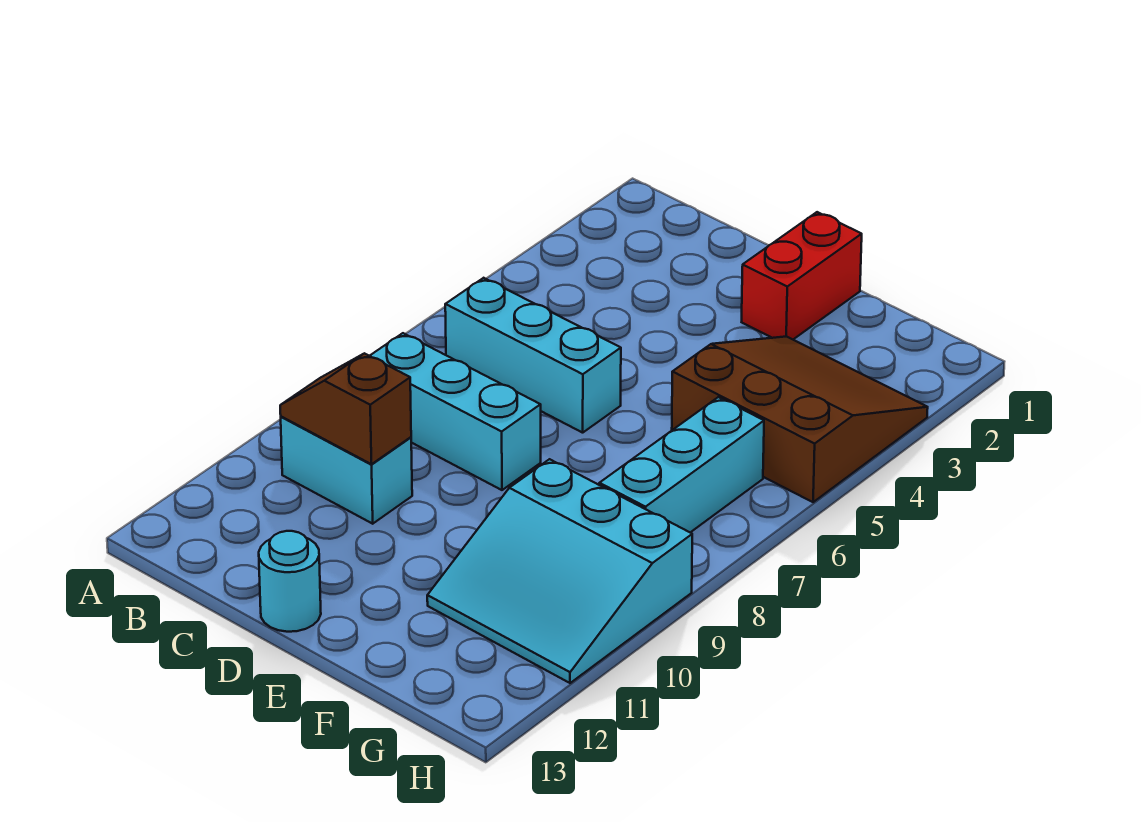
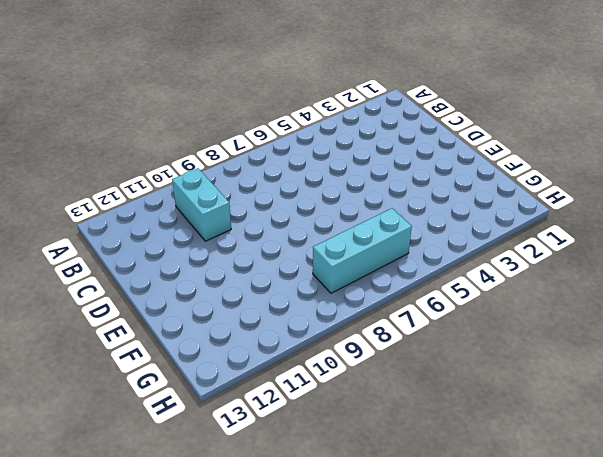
none -> cyan 1x3 brick [445,278,621,433]
none -> cyan 1x3 brick [370,333,541,490]

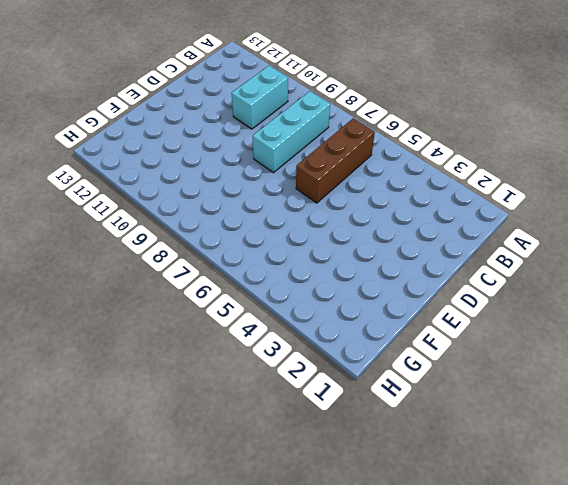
brown 1x3 brick [296,118,375,203] -> cyan 1x3 brick [445,278,621,433]
none -> cyan 1x1 round brick [259,531,321,632]
none -> red 1x2 brick [742,212,862,339]

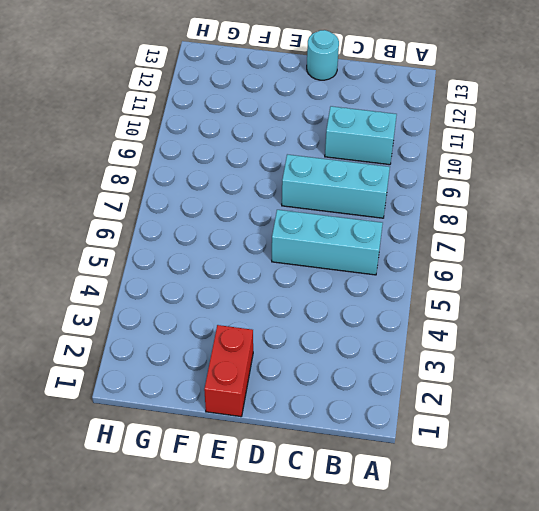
none -> brown 3x3 slope [672,336,928,502]
none -> cyan 3x3 slope [427,459,692,683]

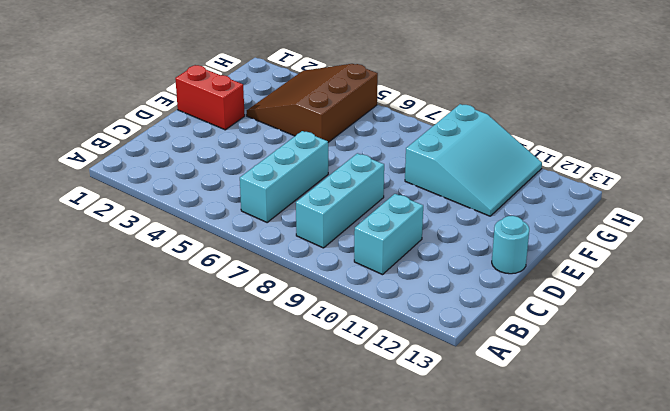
none -> cyan 1x3 brick [599,397,764,533]
none -> brown 1x2 slope [280,353,411,464]

